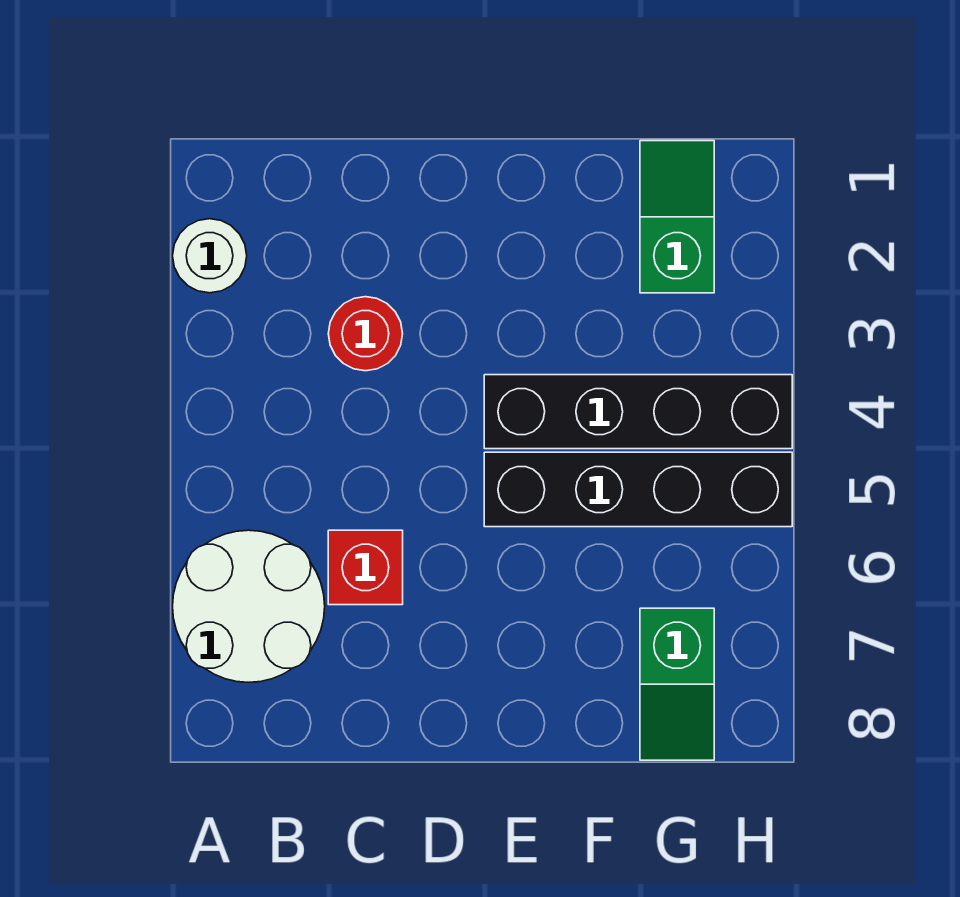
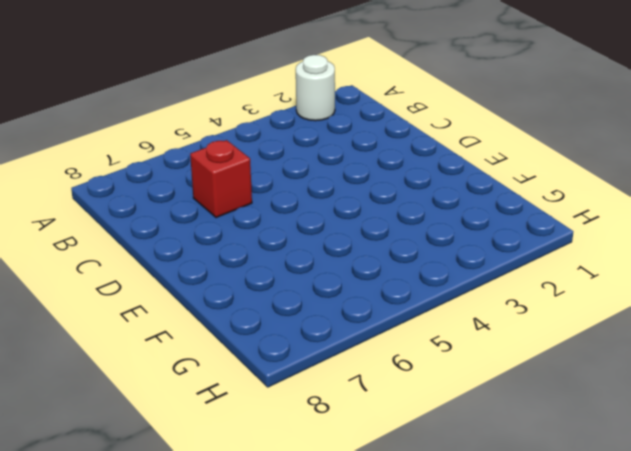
none -> white 2x2 round brick [173,530,325,682]
none -> red 1x1 round brick [328,297,403,371]

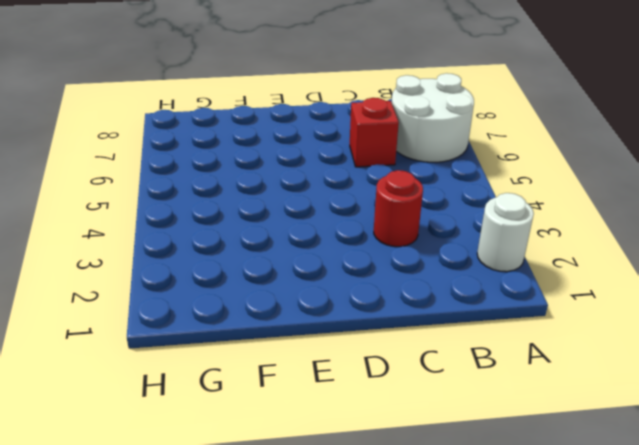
none -> black 1x4 brick [484,375,792,449]
none -> black 1x4 brick [484,452,792,527]

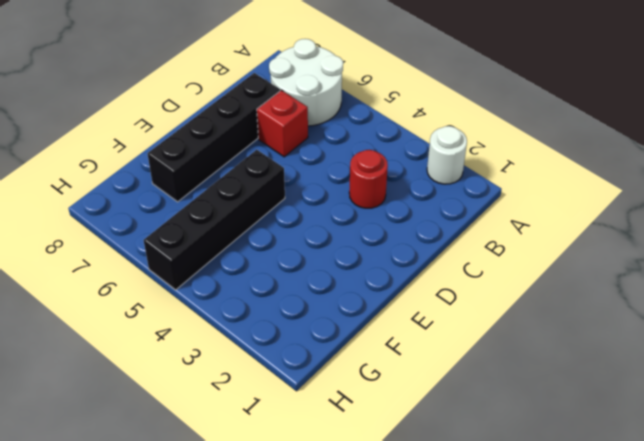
black 1x4 brick [147,73,280,202] -> black 1x4 brick moved to [484,375,792,449]
none -> green 1x2 slope [640,141,714,293]
none -> green 1x2 slope [640,608,714,760]

